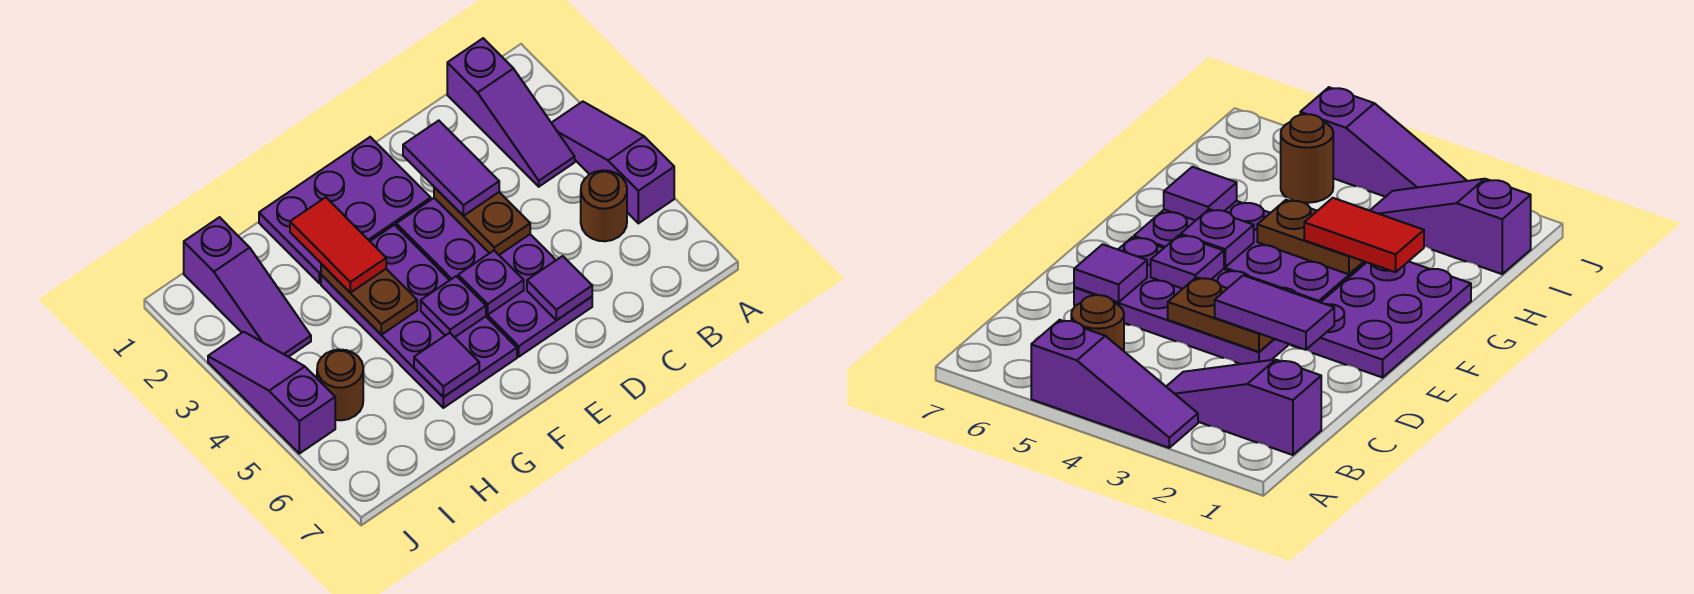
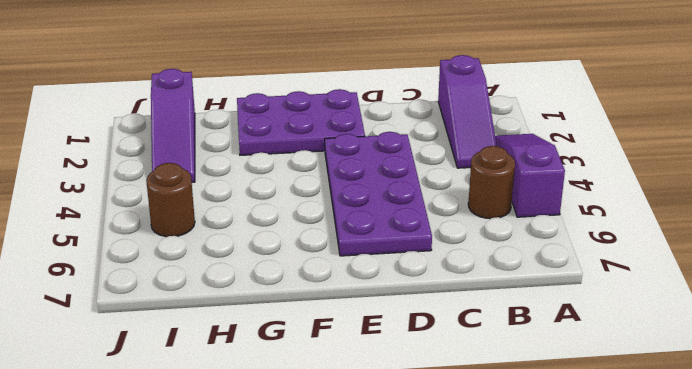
none -> purple 2x4 plate [321,225,517,408]
none -> purple 1x3 slope [208,332,335,454]
none -> brown 1x2 plate [434,187,530,255]

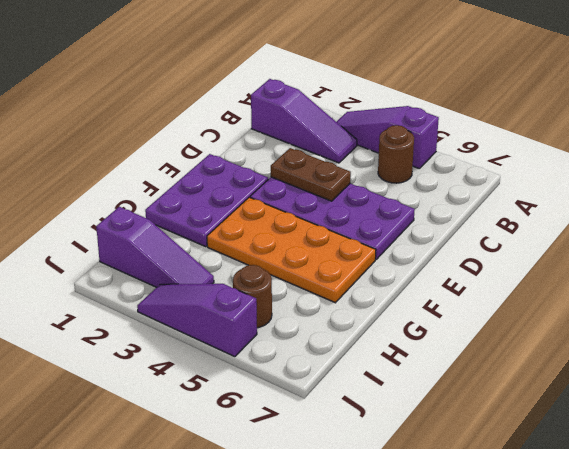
orange 2x4 plate [207,197,376,303] -> purple 2x4 plate [321,225,517,408]
none -> purple 1x1 tile [527,256,592,320]
none -> purple 1x1 plate [458,251,524,315]
none -> purple 1x1 plate [421,276,486,337]

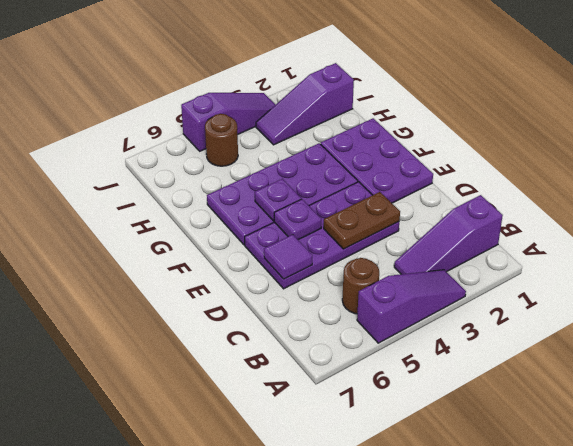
none -> brown 1x2 plate [321,264,417,335]
none -> purple 1x1 tile [414,333,479,397]
none -> purple 1x2 tile [403,121,499,216]

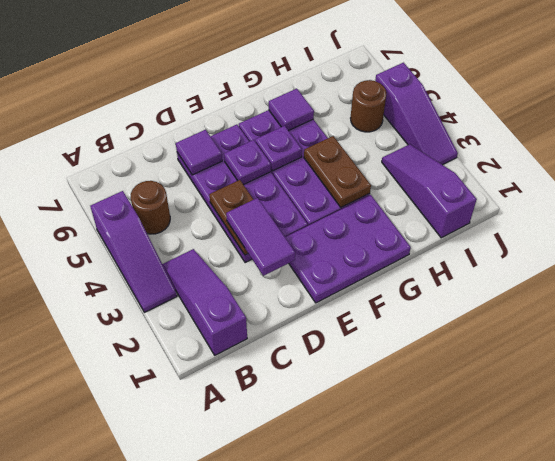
none -> red 1x2 tile [290,197,386,293]

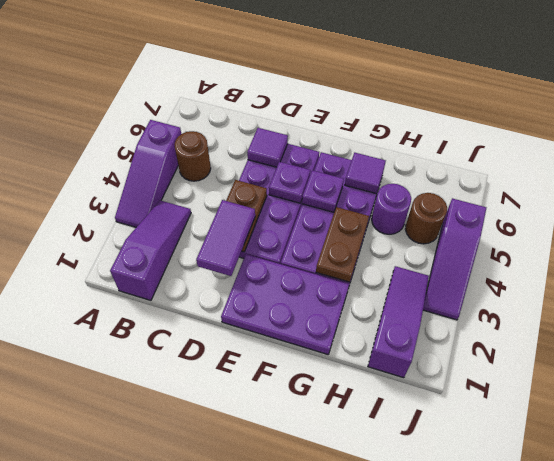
purple 1x1 round brick [372,184,411,234] -> none
none -> red 1x2 tile [290,197,386,293]

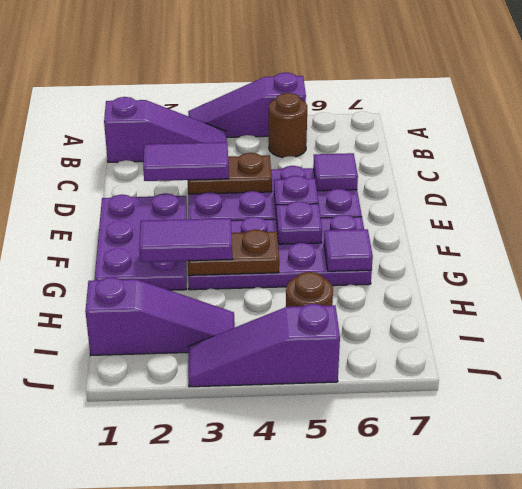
purple 1x2 tile [139,218,232,262] -> red 1x2 tile [290,197,386,293]

